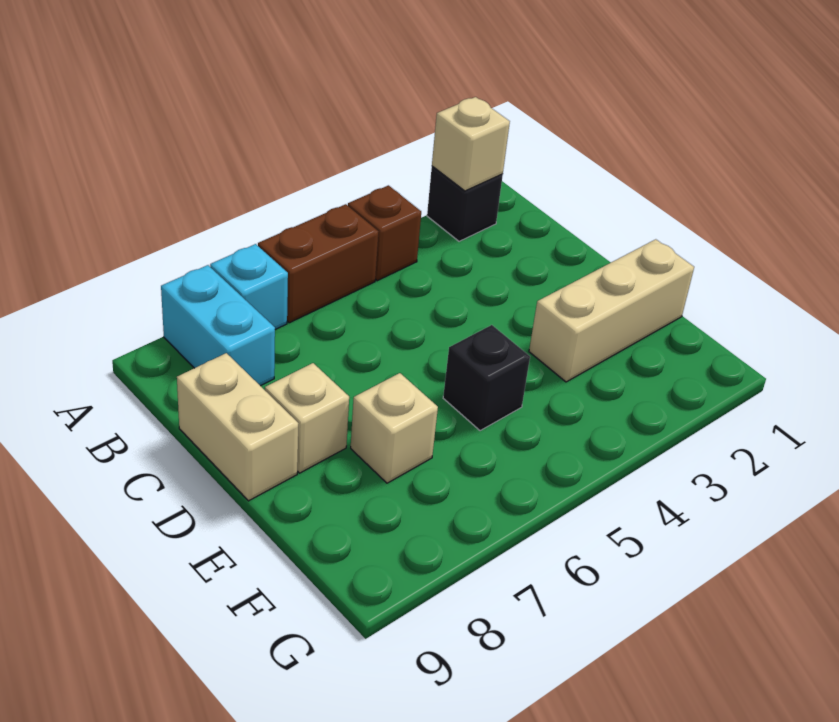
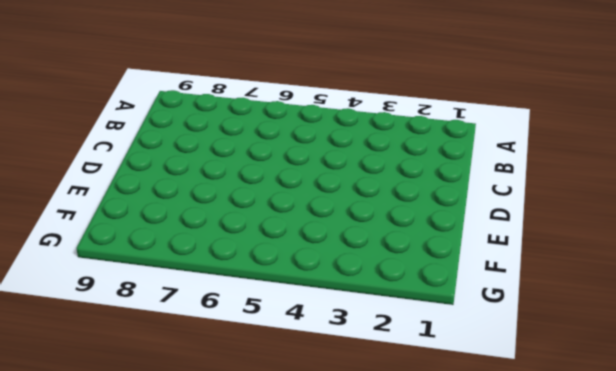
none -> black 1x1 brick [427,166,503,241]
none -> brown 1x1 brick [348,185,421,281]

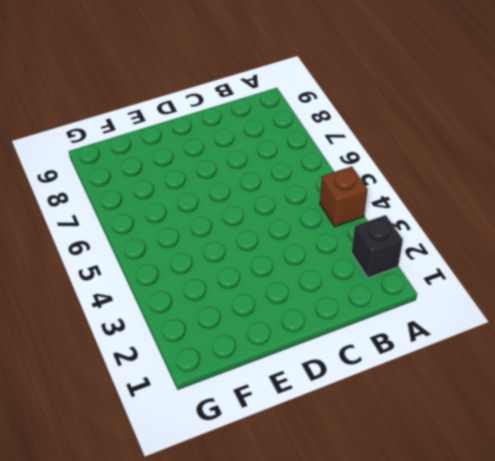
none -> brown 1x2 brick [258,204,379,323]
none -> cyan 1x1 brick [210,244,288,330]

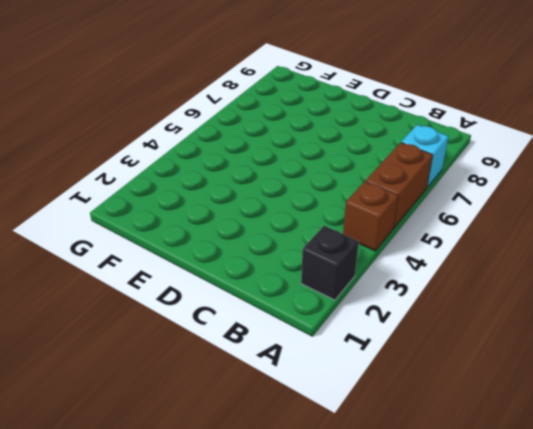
none -> cyan 1x2 brick [161,265,275,386]
none -> tan 1x2 brick [177,353,299,501]

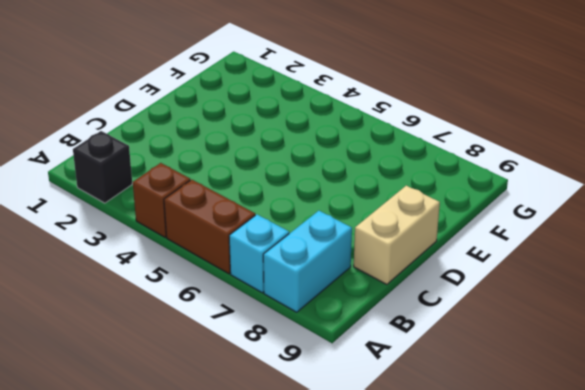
none -> tan 1x1 brick [265,363,349,473]
none -> tan 1x3 brick [529,239,694,382]

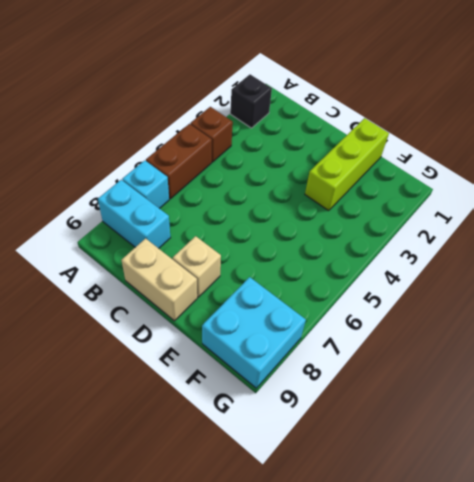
lime 1x3 brick [305,118,389,211] -> tan 1x3 brick [529,239,694,382]
cyan 2x2 brick [202,277,306,388] -> none
none -> black 1x1 brick [443,325,530,431]
none -> tan 1x1 brick [351,373,438,483]

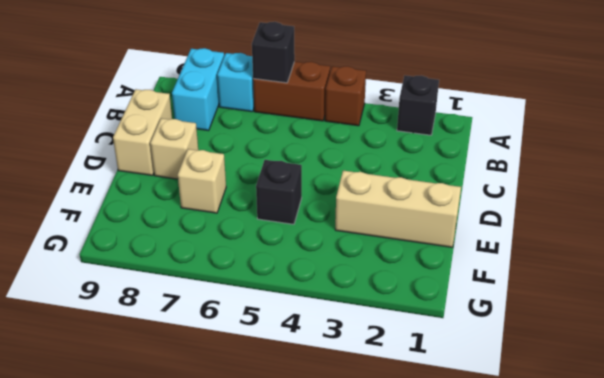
black 1x1 brick [252,22,295,83] -> none
none -> tan 1x1 brick [432,97,510,191]

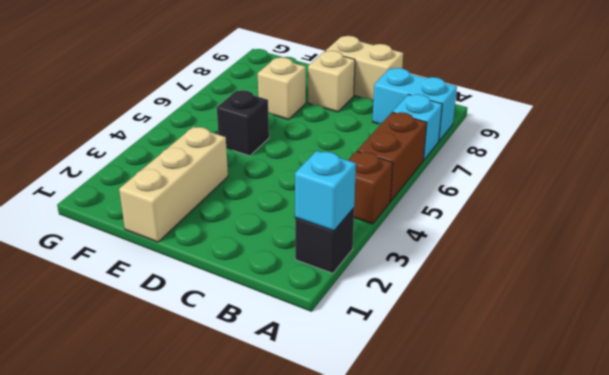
cyan 1x1 brick [295,151,356,231] -> tan 1x1 brick [432,97,510,191]

